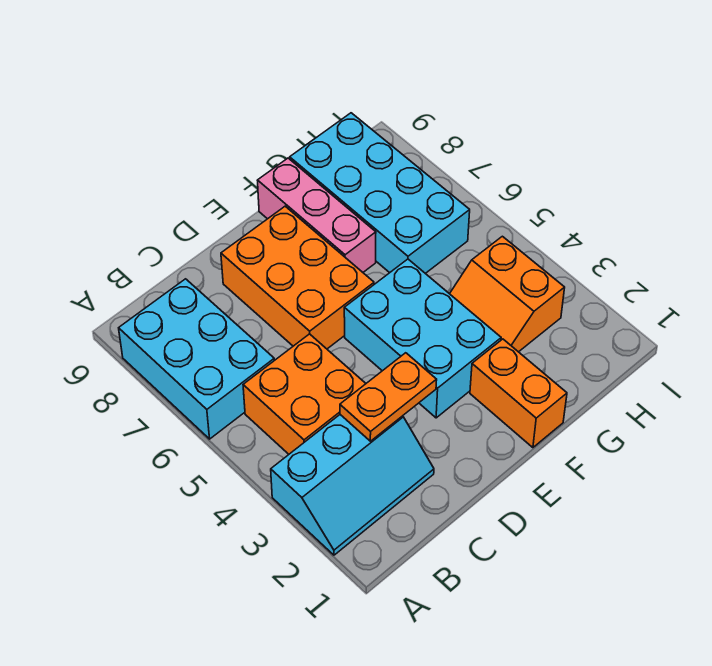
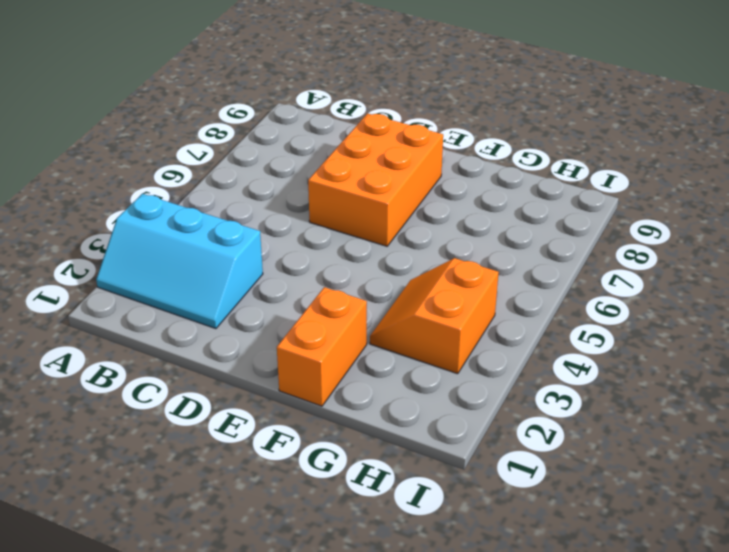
none -> cyan 2x3 brick [119,279,274,439]
none -> orange 2x2 brick [243,334,366,454]

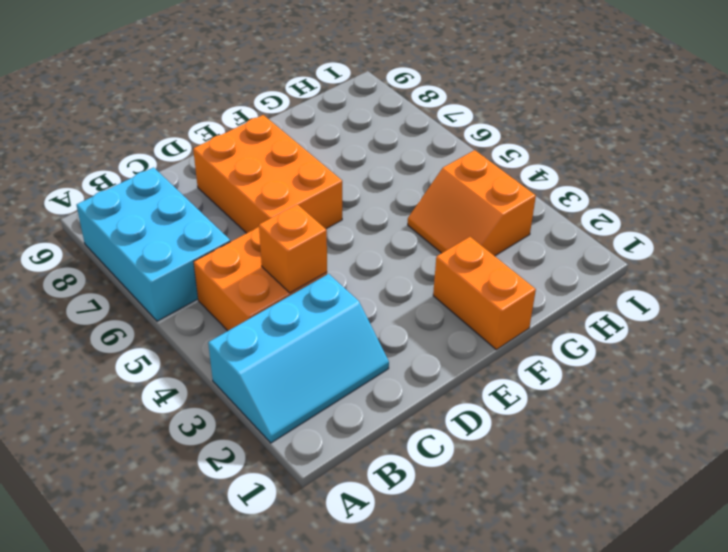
orange 1x1 brick [259,204,327,293] -> none
none -> cyan 2x3 brick [344,259,501,418]
none -> pink 1x3 brick [257,158,376,272]

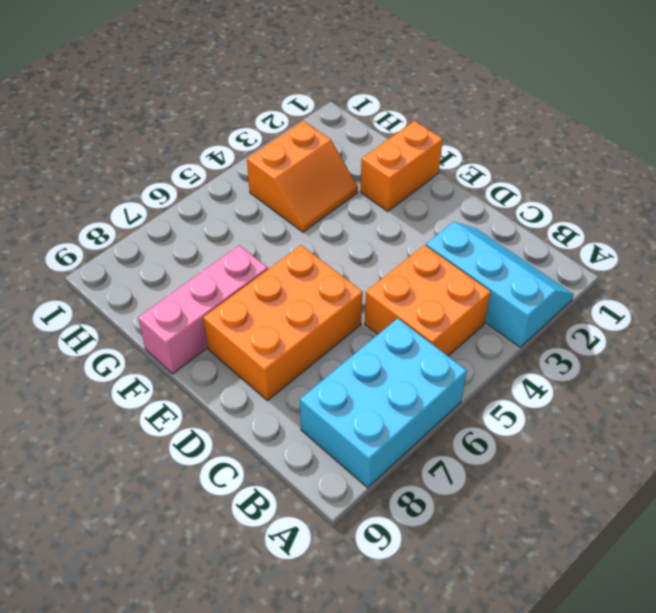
none -> cyan 2x3 brick [344,259,501,418]
none -> cyan 2x4 brick [290,113,470,273]

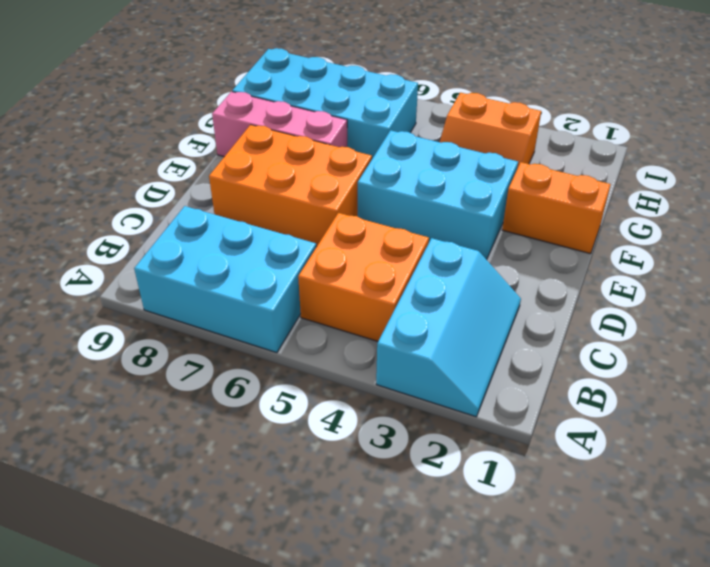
none -> orange 1x2 plate [340,353,437,441]

